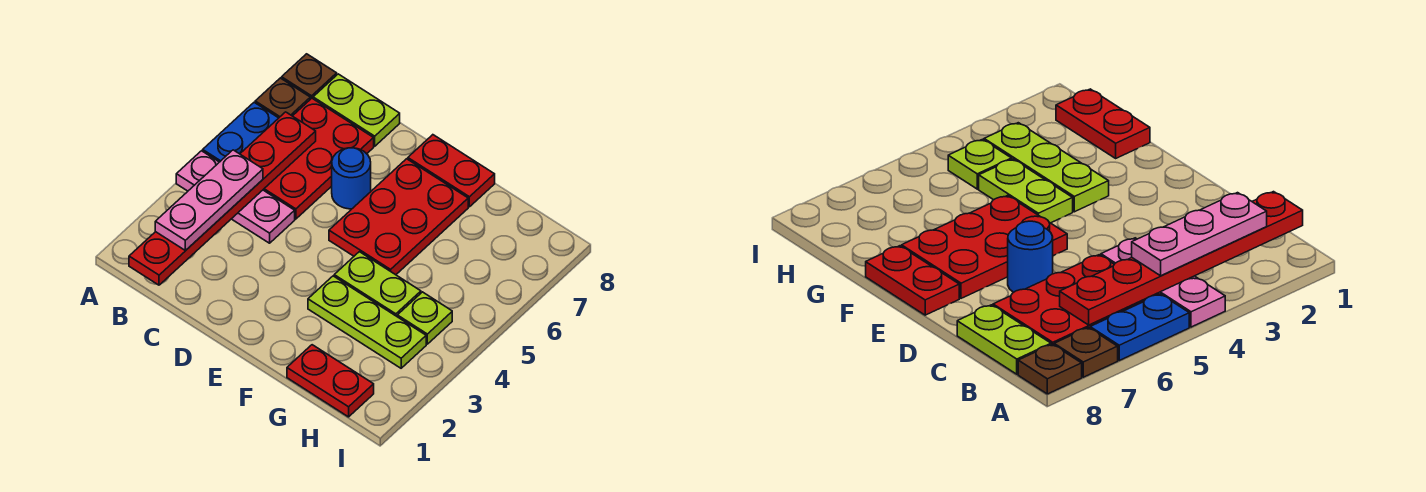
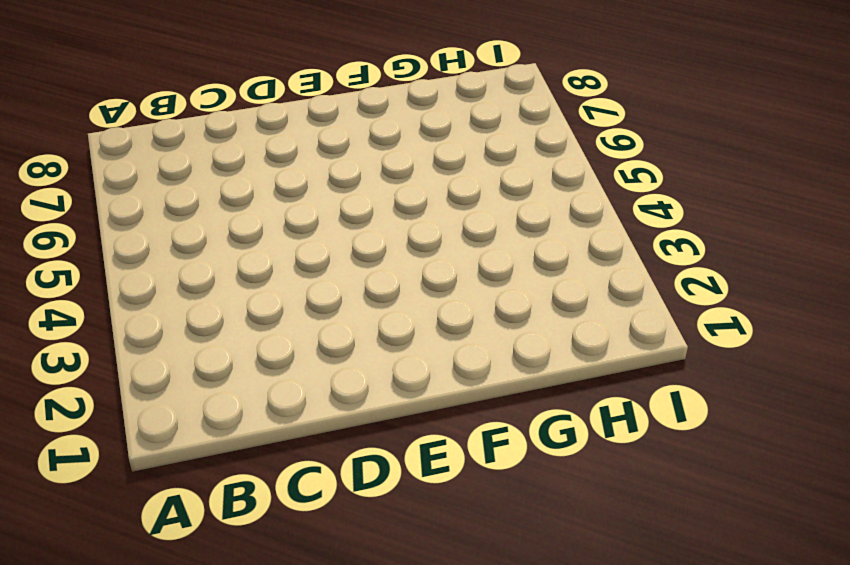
none -> pink 1x3 plate [176,151,295,243]
none -> blue 1x2 plate [203,102,278,162]
none -> brown 1x1 plate [255,78,310,118]

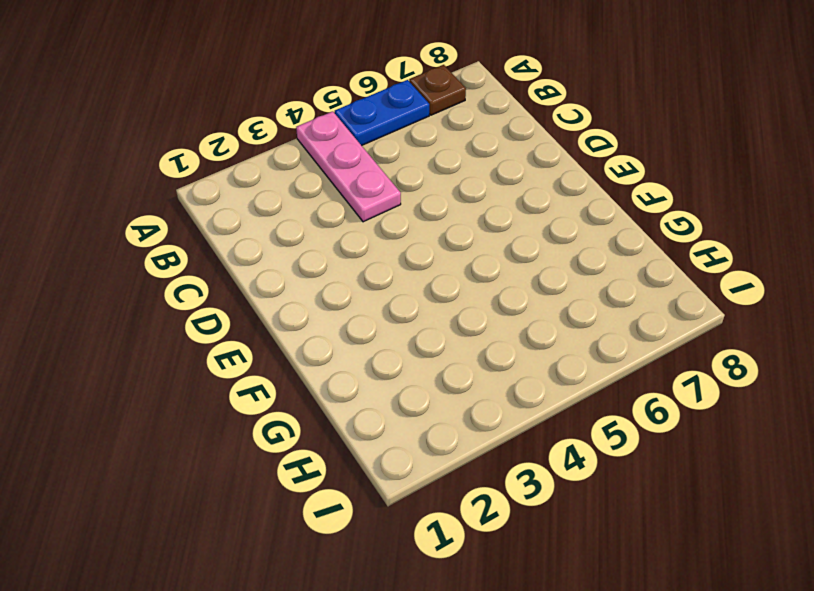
none -> brown 1x1 plate [282,54,337,99]
none -> red 2x3 plate [263,98,374,219]
none -> lime 1x2 plate [313,74,400,146]

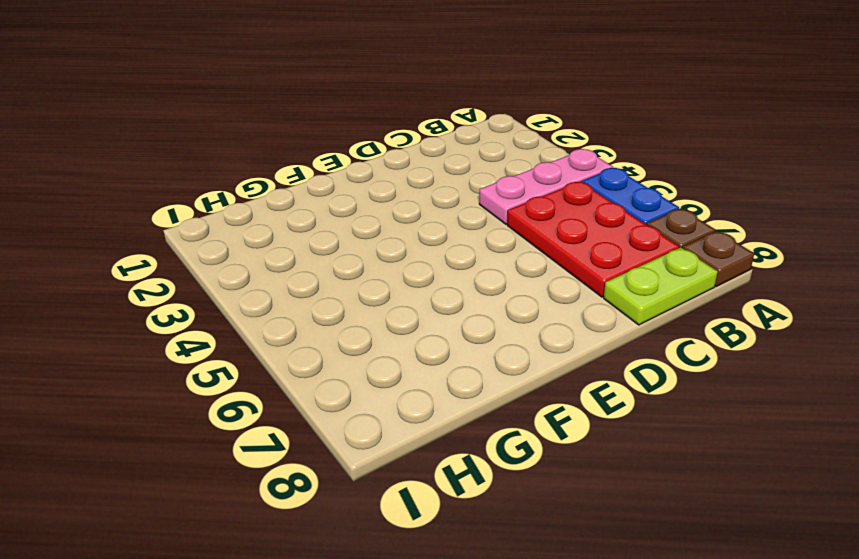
none -> blue 1x1 round brick [332,148,371,209]
none -> red 2x3 plate [329,159,468,275]
none -> red 1x2 plate [408,135,495,207]

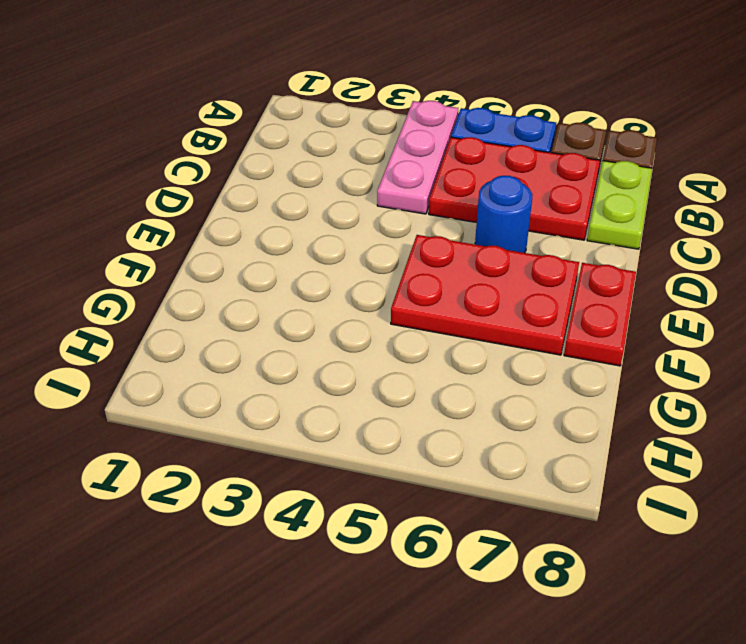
none -> lime 1x3 plate [308,276,426,368]
none -> lime 1x2 plate [334,252,421,316]
none -> red 1x2 plate [287,345,374,417]

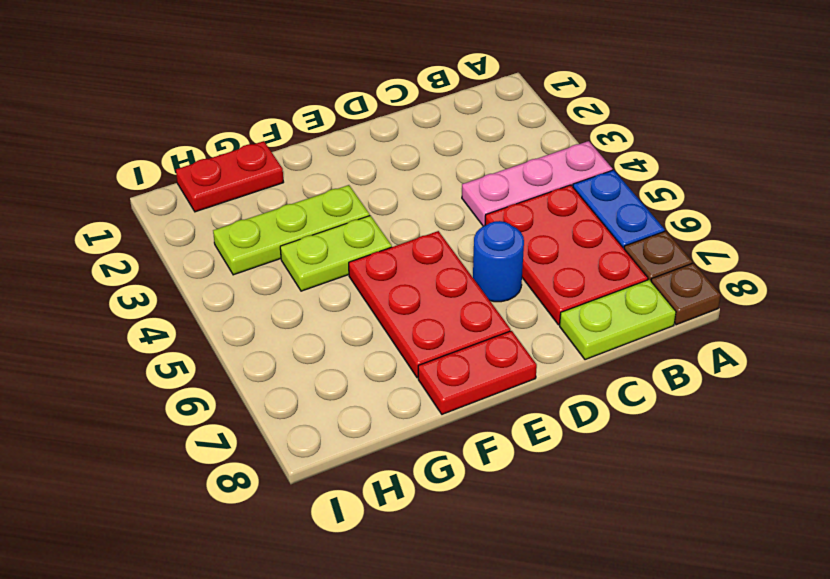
none -> lime 1x1 plate [397,292,452,344]
none -> red 1x6 plate [129,112,316,285]
none -> pink 1x3 plate [155,150,263,251]

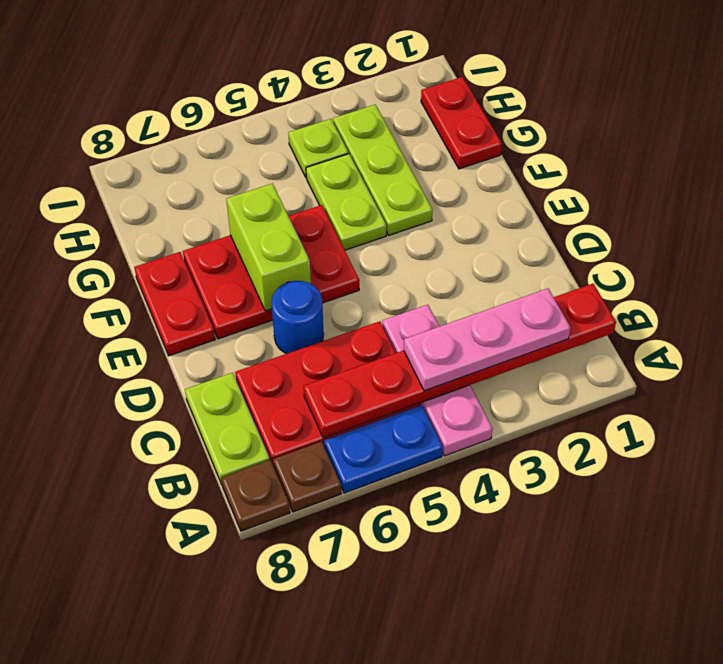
lime 1x2 brick [226,184,311,311] -> none

